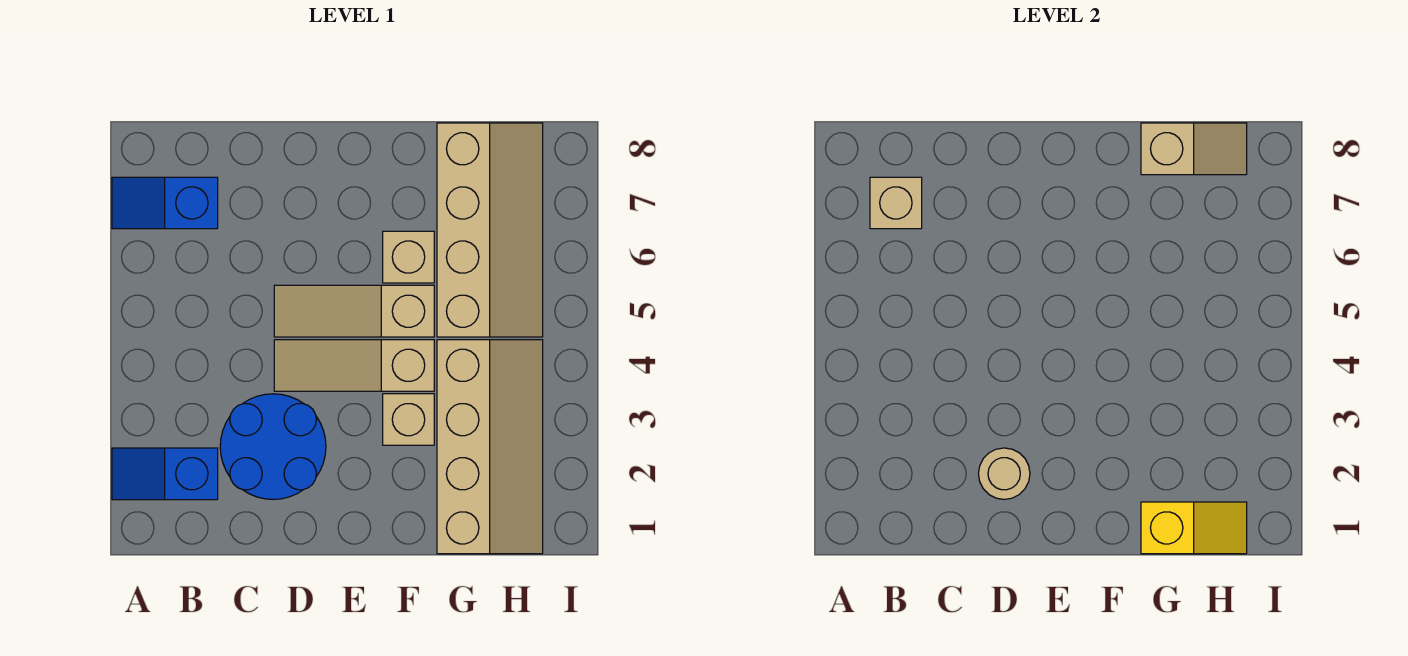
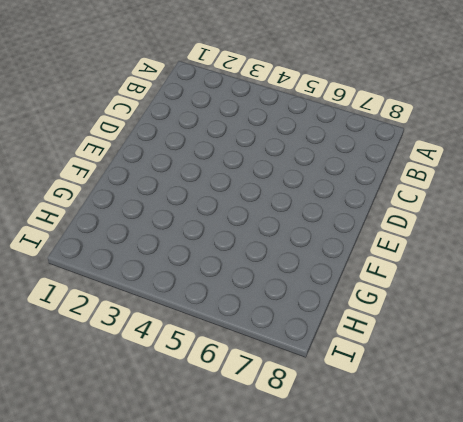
none -> blue 1x2 slope [112,448,218,500]
none -> blue 1x2 slope [112,177,218,229]
none -> blue 2x2 round brick [220,394,326,500]

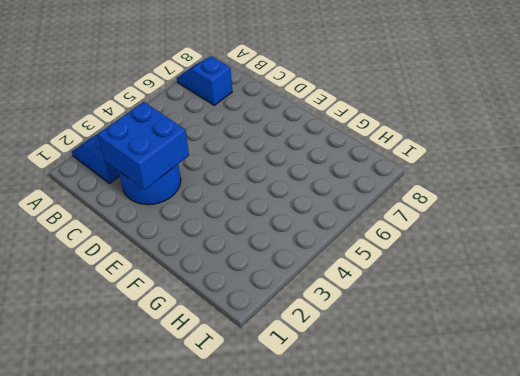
blue 2x2 brick [98,102,189,190] -> tan 1x1 round brick [978,448,1030,499]
none -> tan 1x3 slope [274,340,434,391]
none -> tan 1x3 slope [274,285,434,337]
none -> tan 1x1 brick [383,394,434,445]

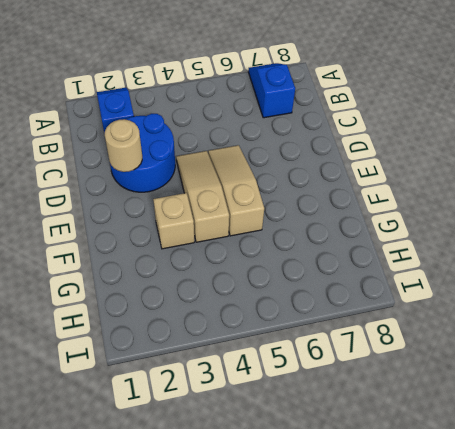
none -> tan 1x1 brick [383,231,434,283]
none -> tan 2x4 slope [437,340,543,554]
none -> tan 2x4 slope [437,123,543,337]

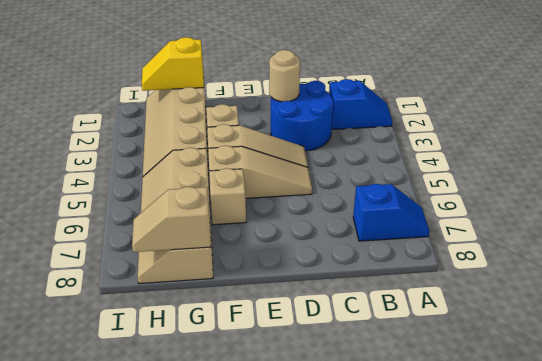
none -> tan 1x1 brick [870,177,922,229]

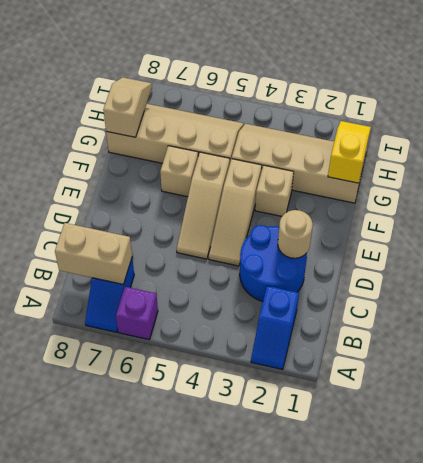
purple 1x1 brick [116,287,158,340] -> none
tan 1x2 brick [55,223,132,284] -> tan 1x1 brick [870,177,922,229]

